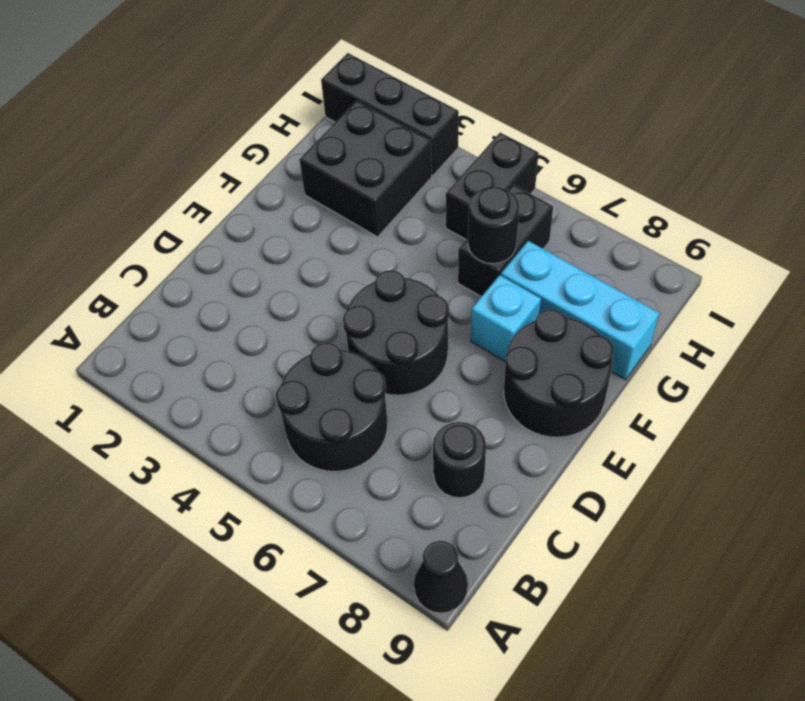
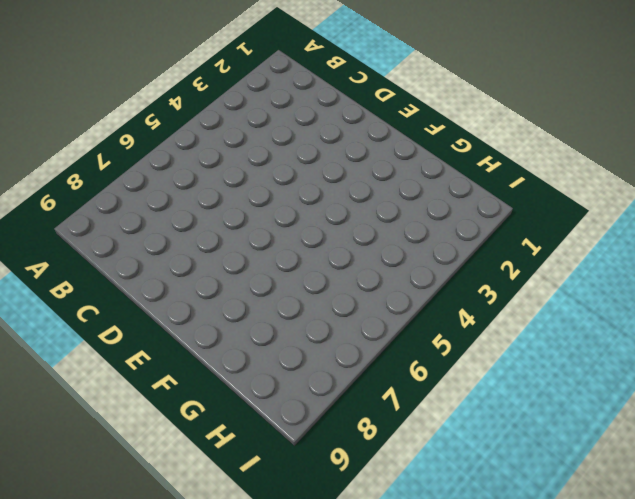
none -> black 1x1 cone [414,541,468,613]
none -> black 2x2 round brick [276,343,388,471]
none -> black 1x1 round brick [433,422,486,498]

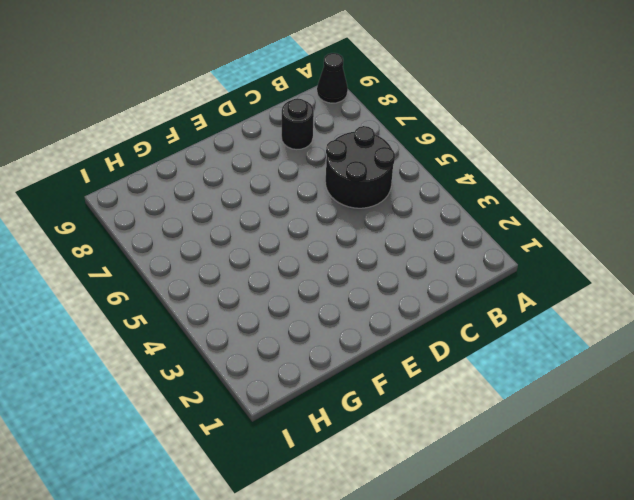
none -> black 2x2 round brick [343,270,449,395]
none -> black 2x2 round brick [504,309,614,437]
none -> cyan 1x1 brick [471,275,541,361]

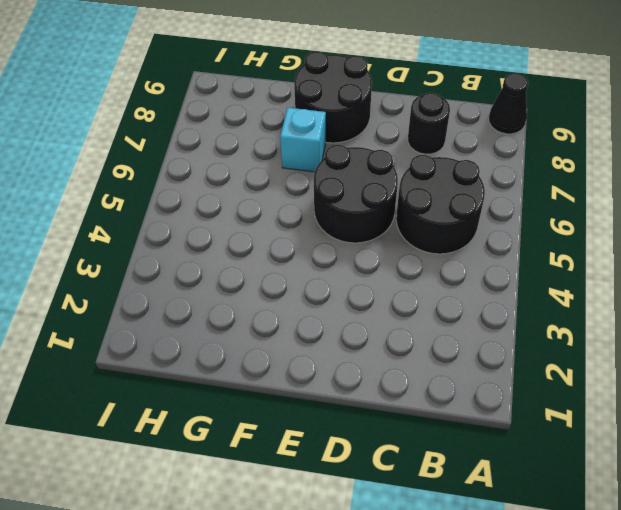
none -> black 2x2 brick [299,101,432,237]
none -> black 1x2 brick [458,185,553,297]
none -> cyan 1x3 brick [501,241,659,380]

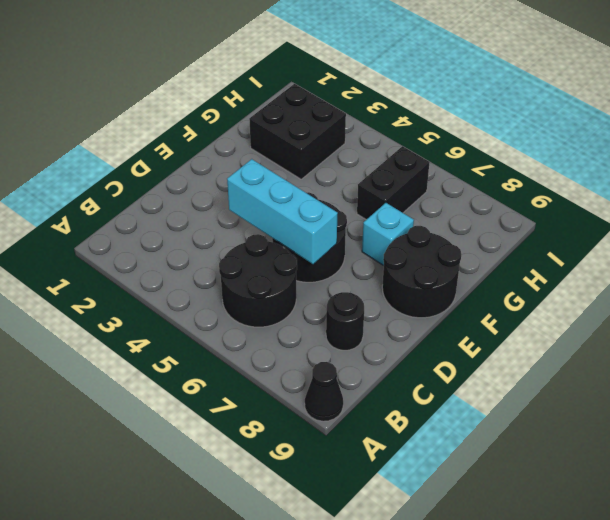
cyan 1x3 brick [227,159,338,264] -> cyan 1x3 brick moved to [501,241,659,380]
none -> black 1x2 brick [446,132,539,240]
none -> black 1x3 brick [321,53,459,175]
none -> black 1x1 round brick [468,187,519,264]

